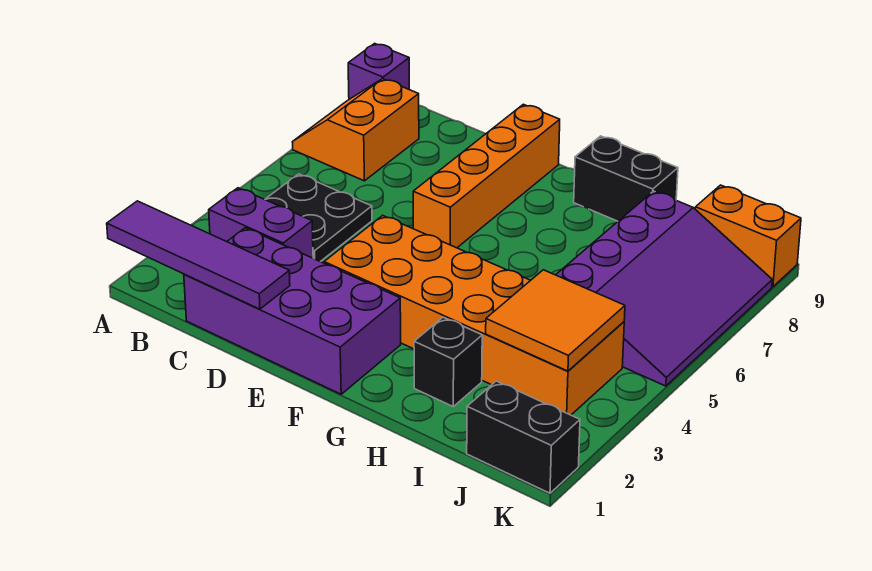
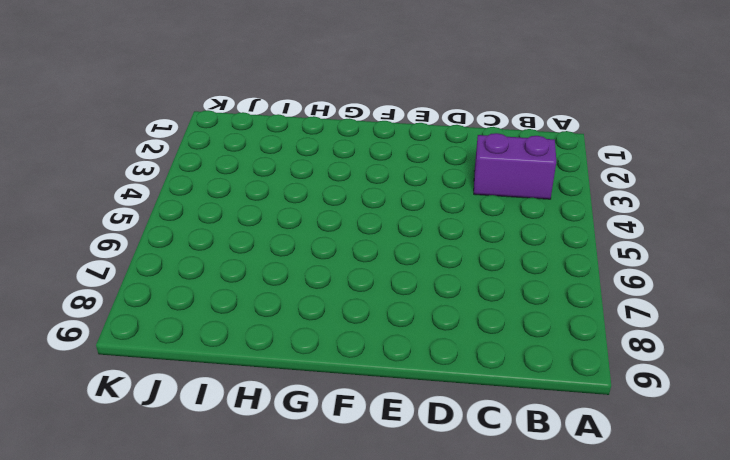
none -> orange 2x2 slope [293,79,419,181]
none -> purple 1x1 brick [348,44,409,99]
none -> black 2x2 plate [265,174,372,262]

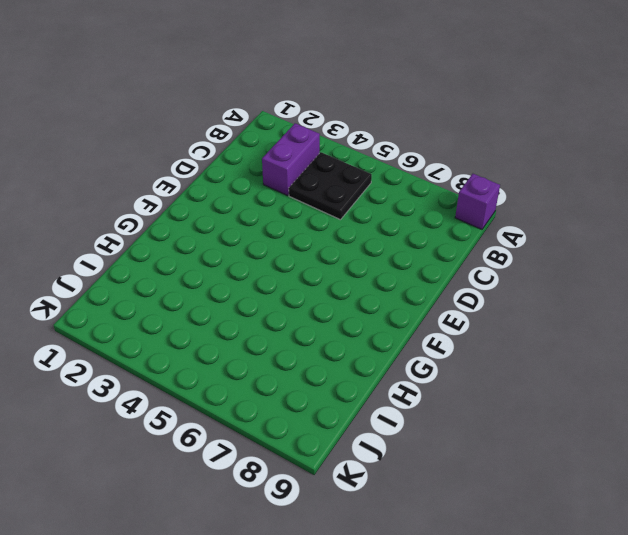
none -> orange 2x2 slope [293,79,419,181]
none -> purple 2x4 brick [184,228,401,394]
none -> orange 2x6 brick [324,215,624,415]

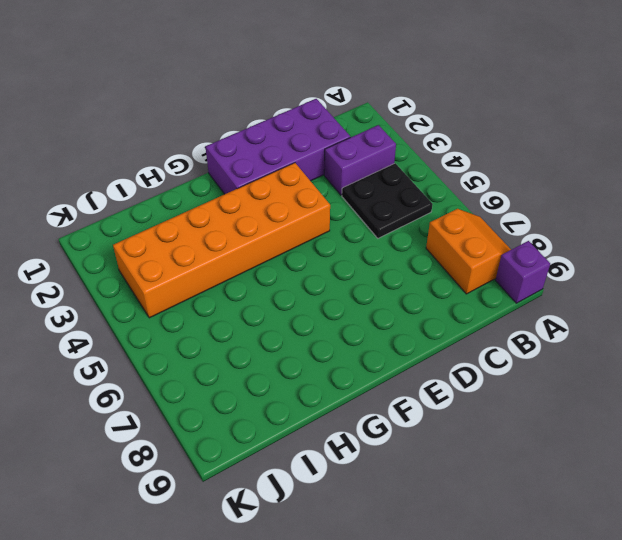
none -> orange 1x4 brick [413,104,560,248]
none -> black 1x2 brick [574,136,678,221]
none -> black 1x1 brick [414,317,482,406]

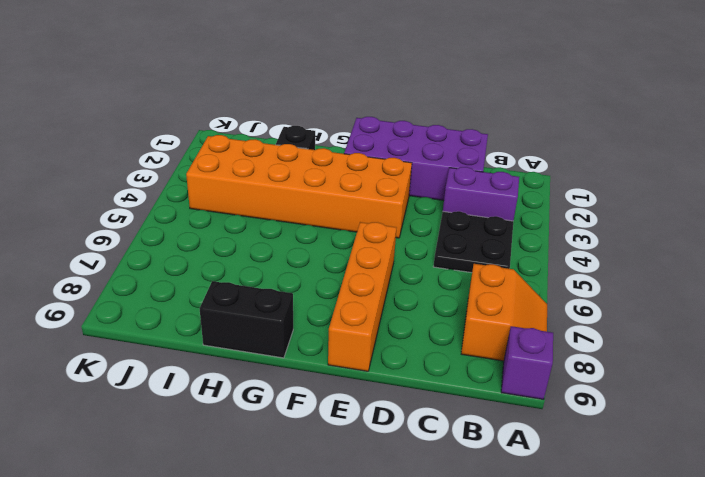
none -> purple 3x4 slope [556,191,772,386]
none -> black 1x2 brick [467,381,580,493]
none -> orange 1x2 brick [695,185,801,287]

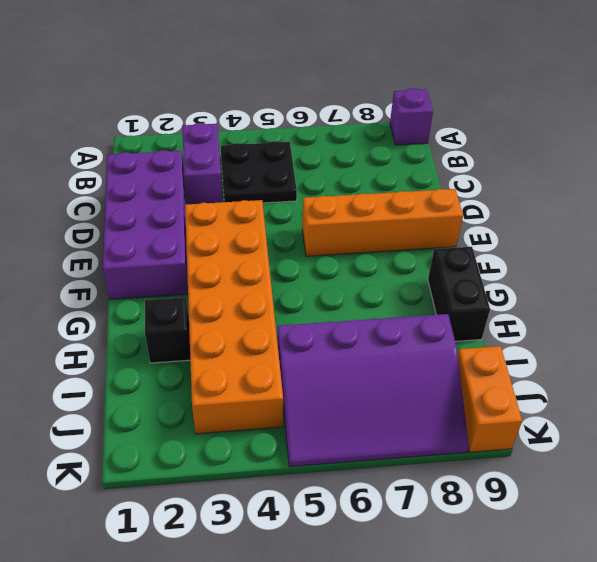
none -> orange 2x2 slope [293,79,419,181]
none -> black 1x2 brick [467,381,580,493]
none -> purple 1x4 tile [107,201,290,309]

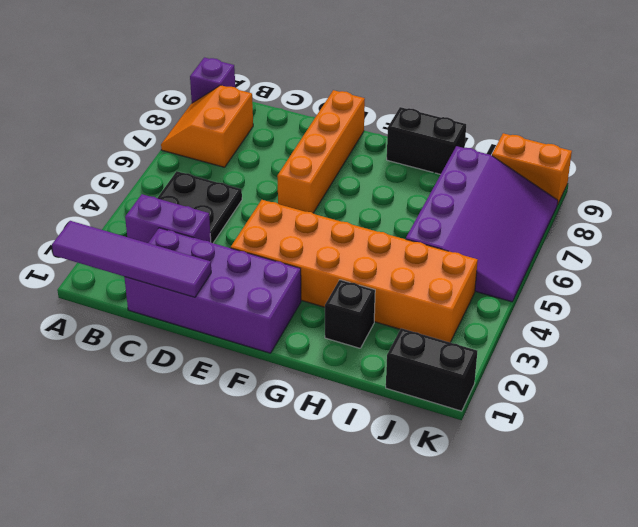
none -> orange 2x2 tile [486,270,625,371]

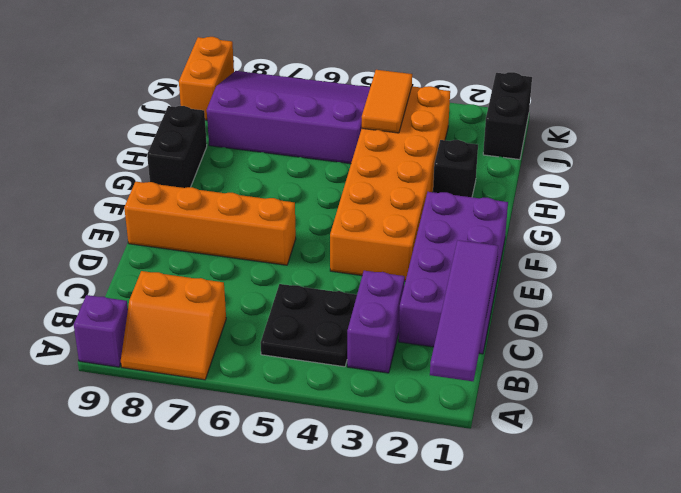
orange 1x2 tile [362,70,412,133] -> orange 2x2 tile [486,270,625,371]

